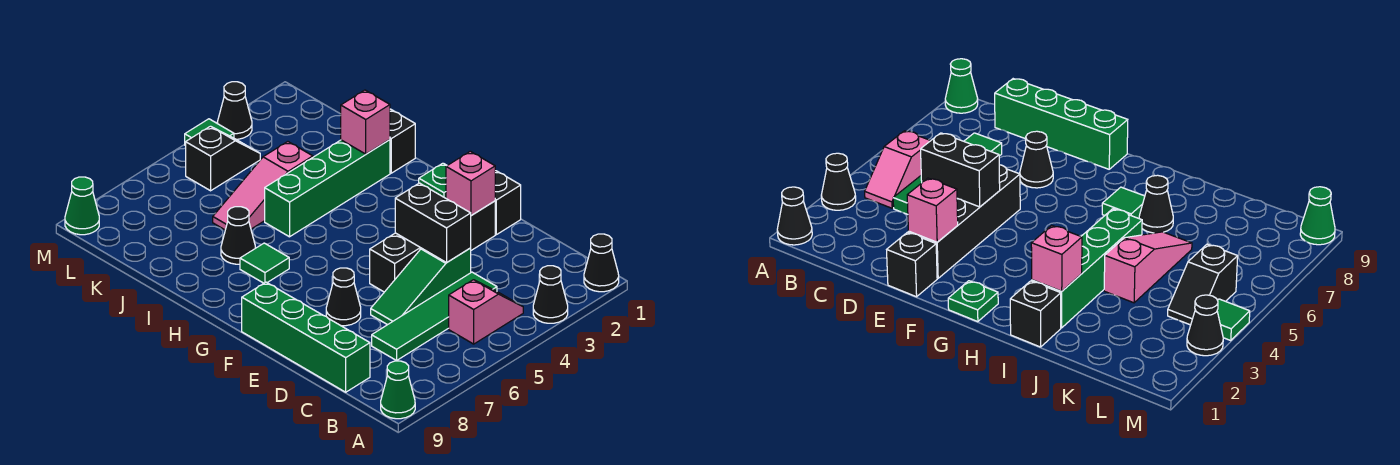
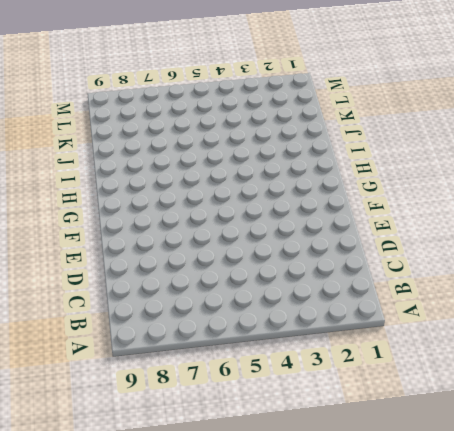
none -> black 1x1 cone [584,234,619,292]
none -> black 1x1 cone [533,266,568,323]
none -> green 1x1 cone [381,361,415,419]

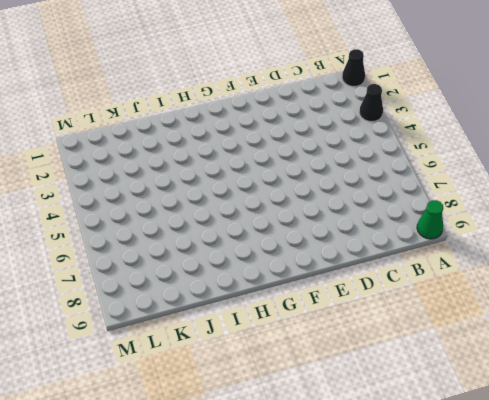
none -> pink 1x2 slope [449,280,523,344]
none -> green 1x4 tile [372,272,497,360]
none -> green 1x4 brick [242,282,370,392]

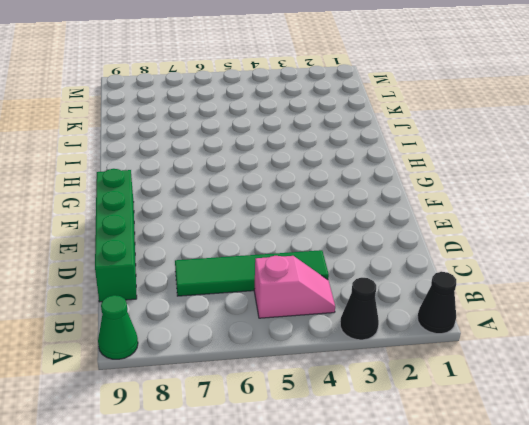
none -> green 1x3 slope [371,248,471,325]
none -> black 1x1 brick [495,171,521,235]
none -> black 1x4 brick [370,201,495,292]

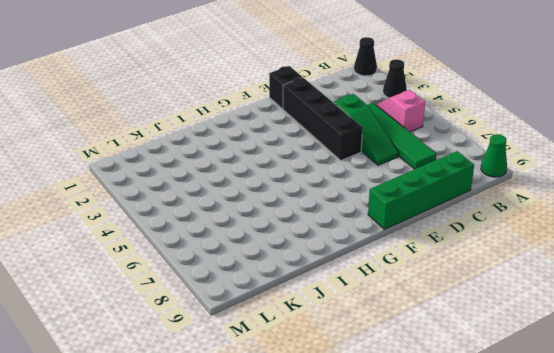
none -> black 1x1 cone [326,268,361,326]
none -> green 1x1 plate [419,163,447,198]
none -> green 1x1 tile [240,243,289,283]

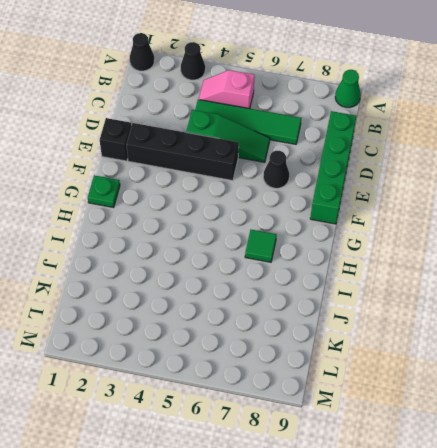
none -> black 1x1 brick [390,109,415,173]
none -> green 1x4 brick [265,140,390,237]
none -> black 1x1 cone [221,207,255,264]

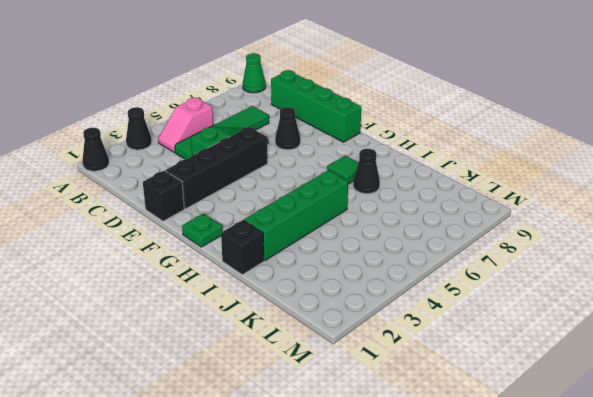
none -> pink 1x3 slope [213,142,313,230]
none -> black 1x2 slope [186,126,260,191]
none -> black 1x1 cone [217,82,252,139]

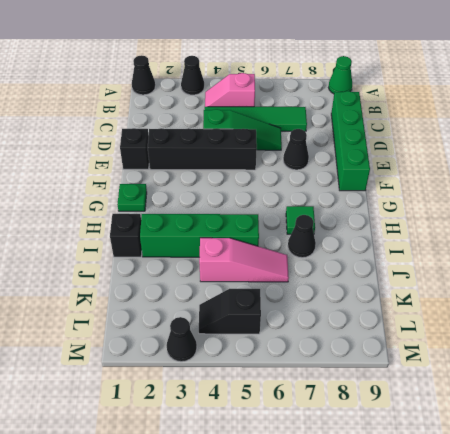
none -> green 1x1 tile [185,119,234,146]
none -> green 1x1 cone [65,177,99,235]
none -> black 1x2 brick [395,183,471,263]

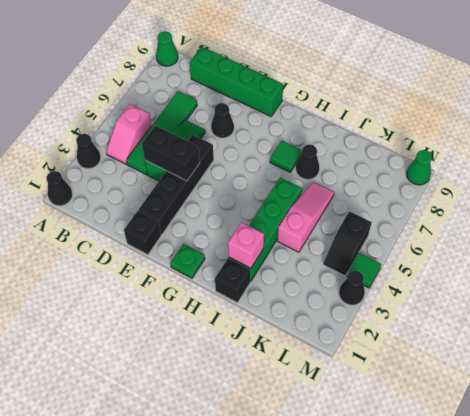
none -> pink 1x1 brick [446,151,495,216]

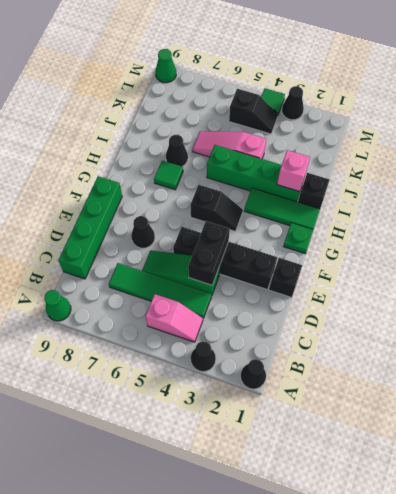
black 1x2 slope [191,185,243,231] -> none
green 1x3 tile [244,188,320,230] -> none
none -> pink 1x1 brick [446,151,495,216]

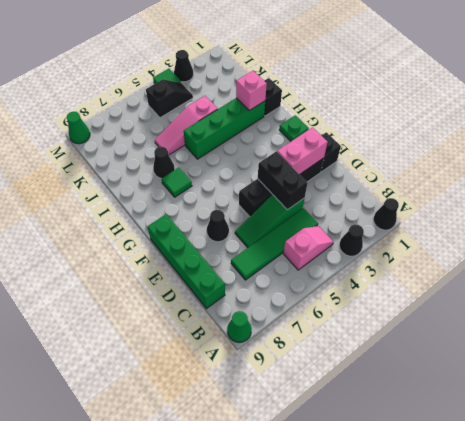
pink 1x2 brick [277,127,328,175] -> pink 1x1 brick [446,151,495,216]

